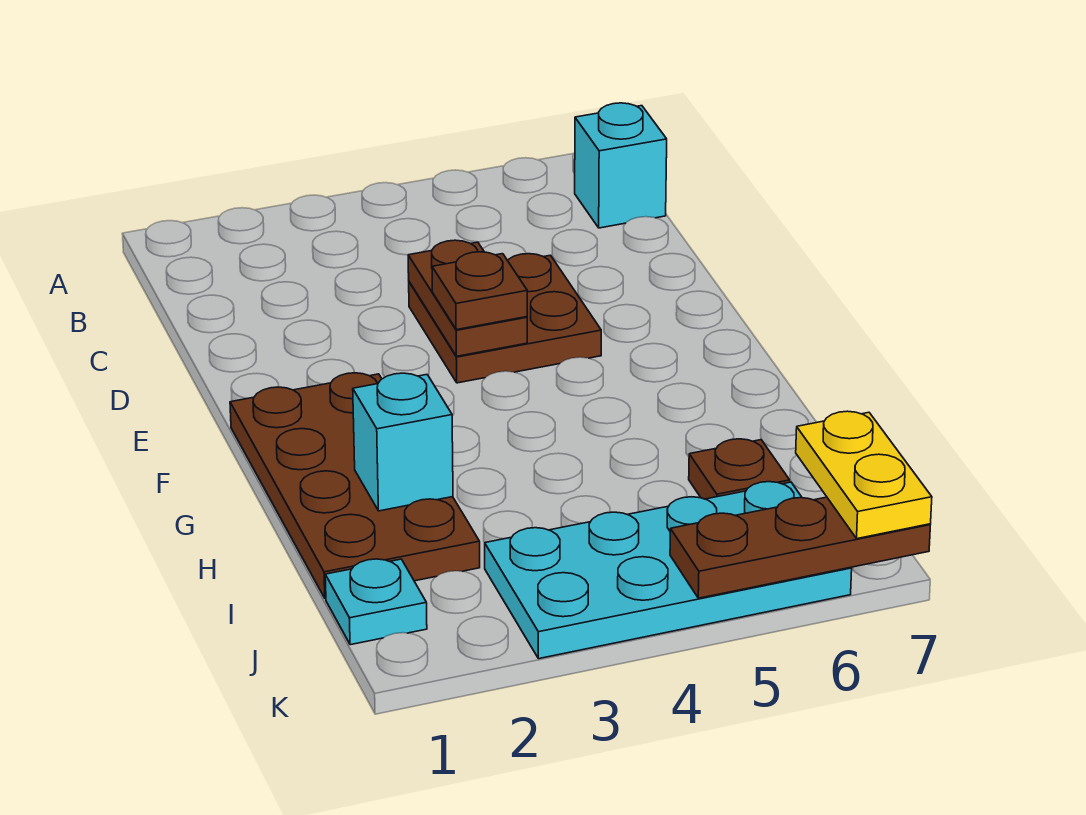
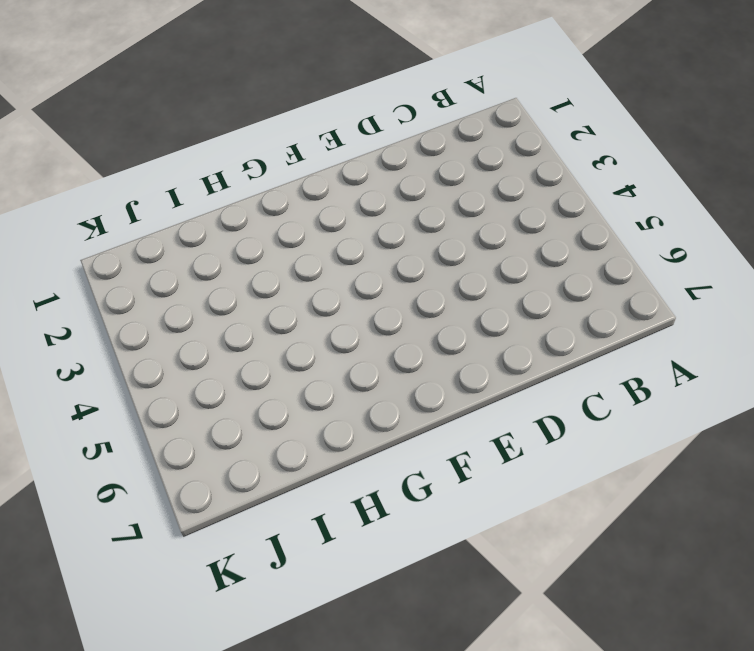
none -> cyan 1x1 brick [575,103,667,228]
none -> brown 2x2 plate [409,254,601,383]

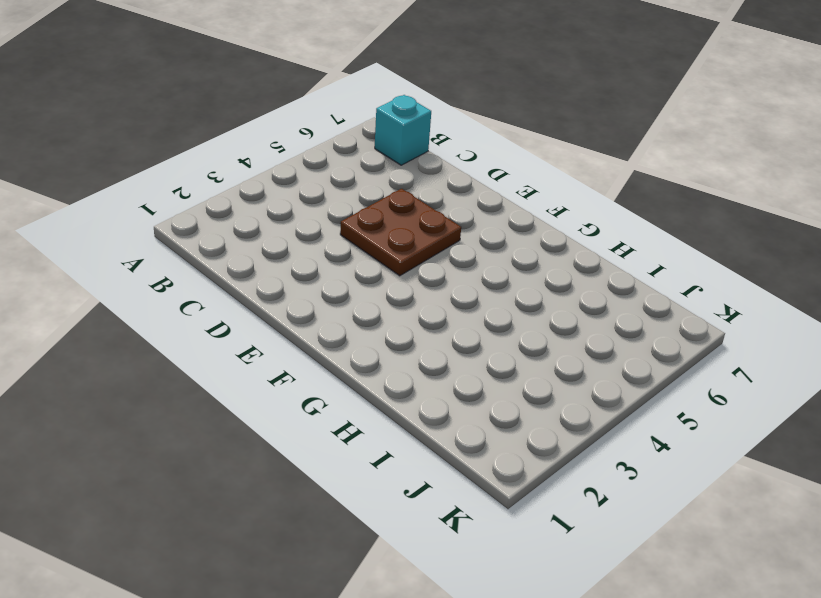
none -> brown 2x4 plate [230,373,480,599]
none -> brown 1x1 plate [689,439,790,499]

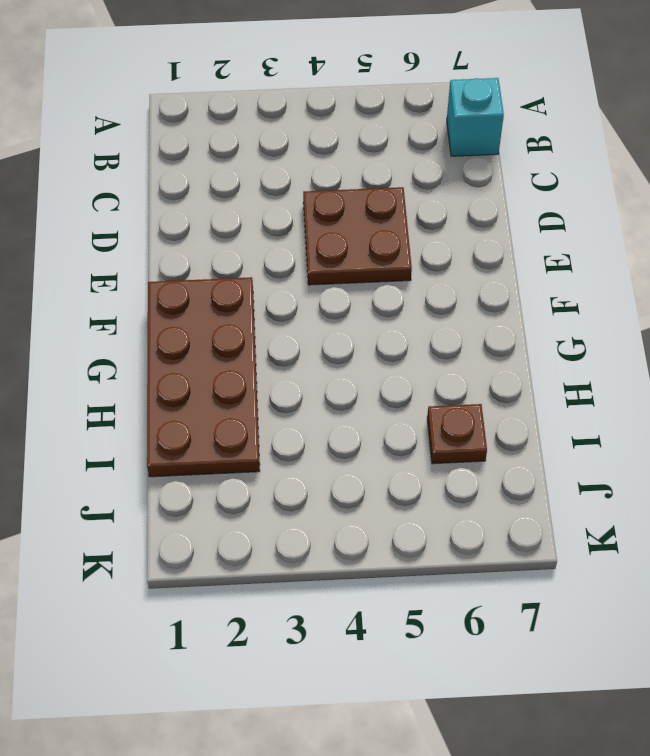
none -> cyan 1x1 plate [325,559,427,645]
none -> cyan 2x4 plate [485,482,852,659]

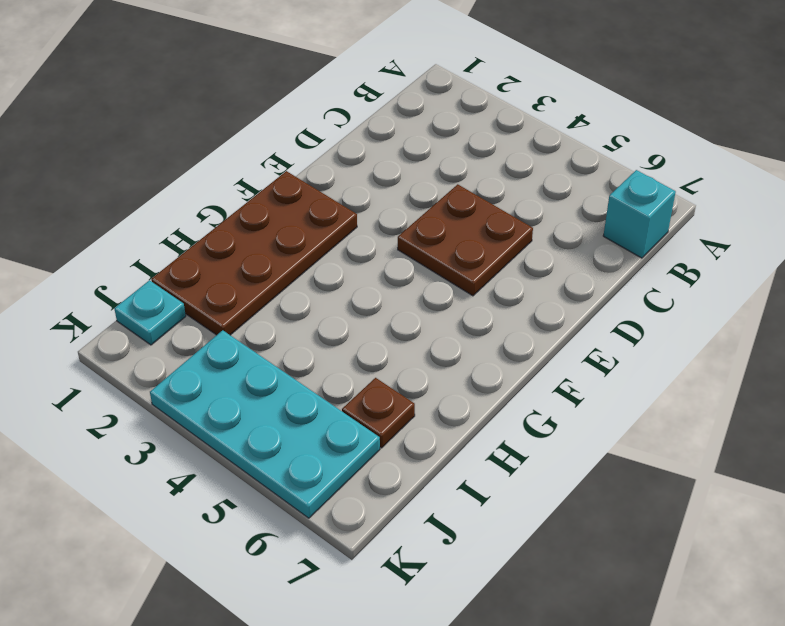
none -> brown 1x2 plate [408,240,527,356]
none -> cyan 1x1 brick [353,373,453,511]

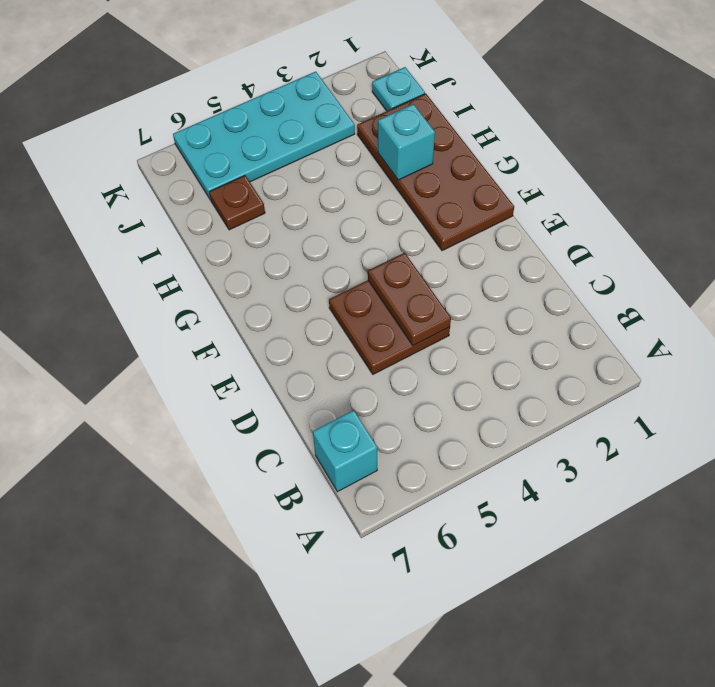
none -> brown 1x3 plate [670,497,930,598]
none -> brown 1x1 plate [432,252,527,330]

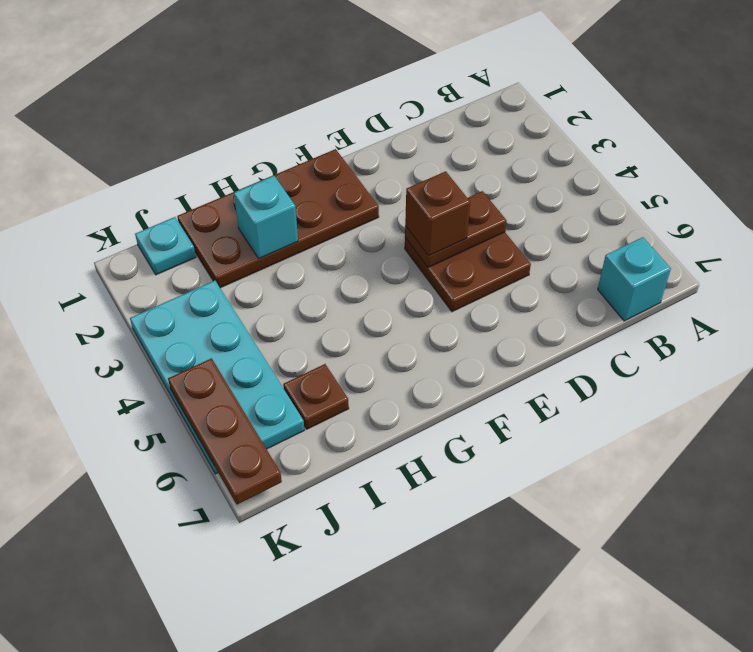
brown 1x1 brick [405,171,470,256] -> brown 1x1 plate [432,252,527,330]
none -> yellow 1x2 plate [796,411,932,539]

